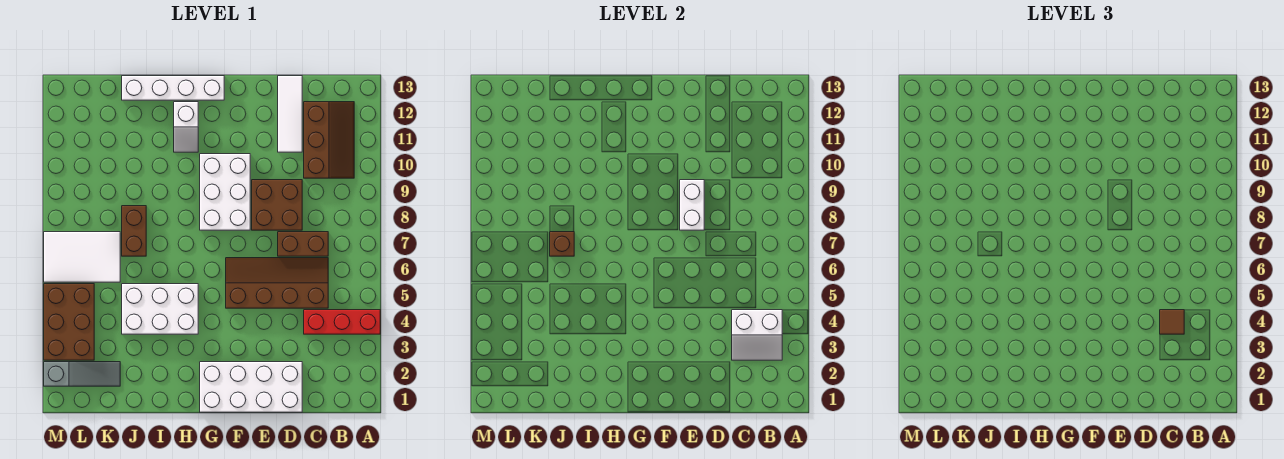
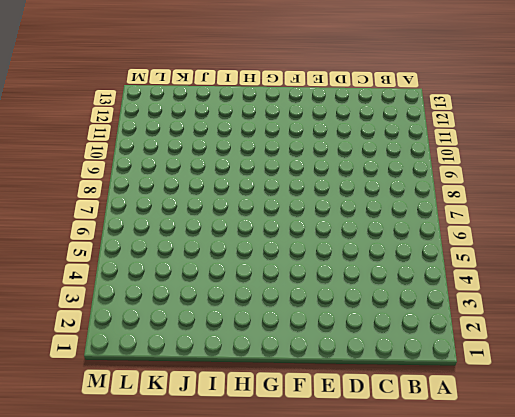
none -> red 1x3 brick [304,310,380,334]
none -> brown 2x3 slope [304,102,354,178]
none -> brown 2x4 slope [226,258,328,308]

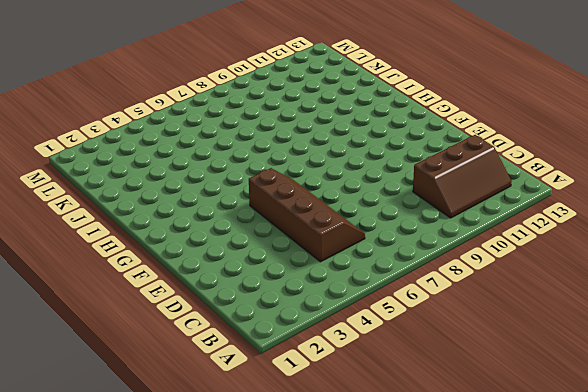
none -> red 1x3 brick [304,310,380,334]
none -> brown 1x2 brick [278,232,328,256]
none -> white 2x4 brick [200,362,302,412]

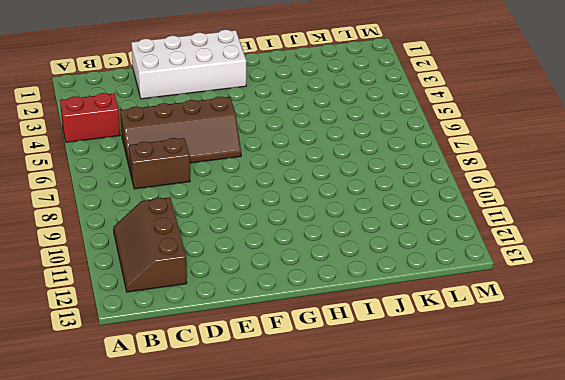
red 1x2 brick [60,93,120,142] -> red 1x3 brick [304,310,380,334]
none -> brown 2x2 brick [252,180,302,230]
none -> white 1x3 tile [278,76,302,152]
none -> white 2x3 brick [200,154,250,230]

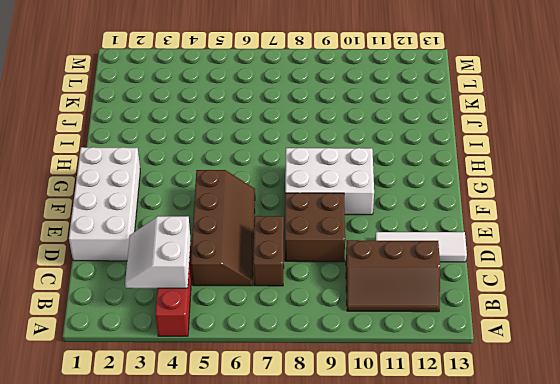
none -> white 1x4 brick [122,76,224,100]
none -> white 2x3 brick [122,284,198,334]
none -> white 1x2 slope [174,102,198,152]

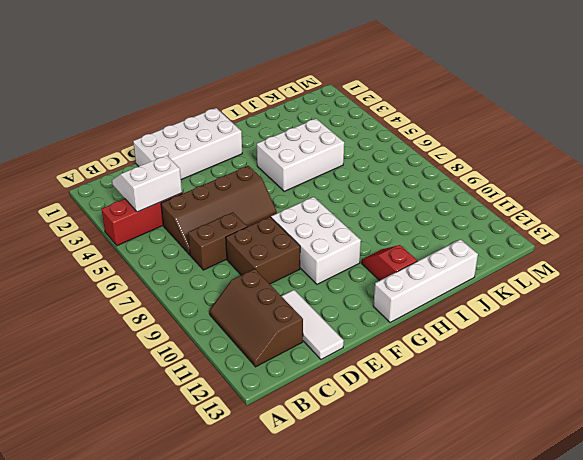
red 1x2 slope [361,245,417,281] -> white 1x2 slope [174,102,198,152]
none -> brown 1x2 brick [122,206,146,256]
none -> grey 1x3 slope [44,362,120,386]
none -> white 2x3 tile [44,232,120,282]

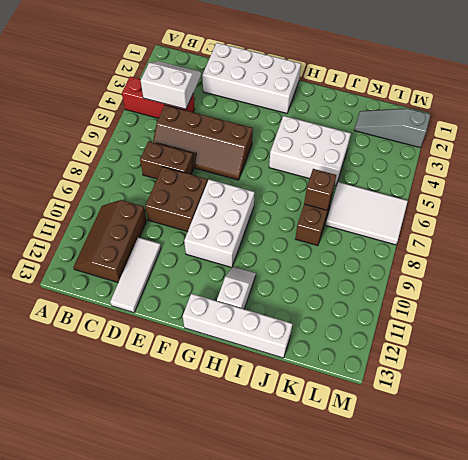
none -> brown 2x3 brick [44,284,94,360]
none -> white 1x2 brick [680,180,704,230]
none -> brown 1x1 tile [1160,310,1184,334]

